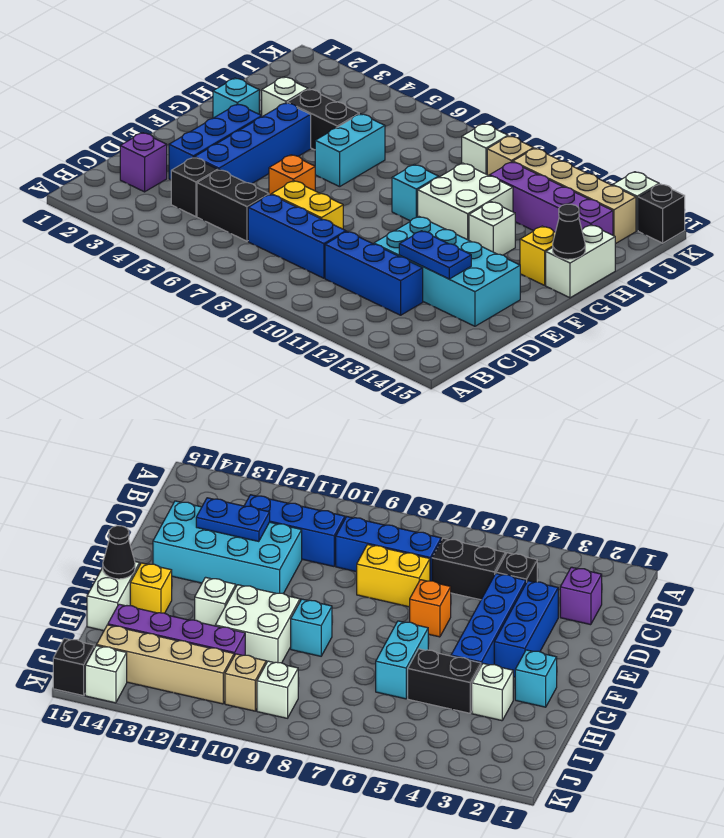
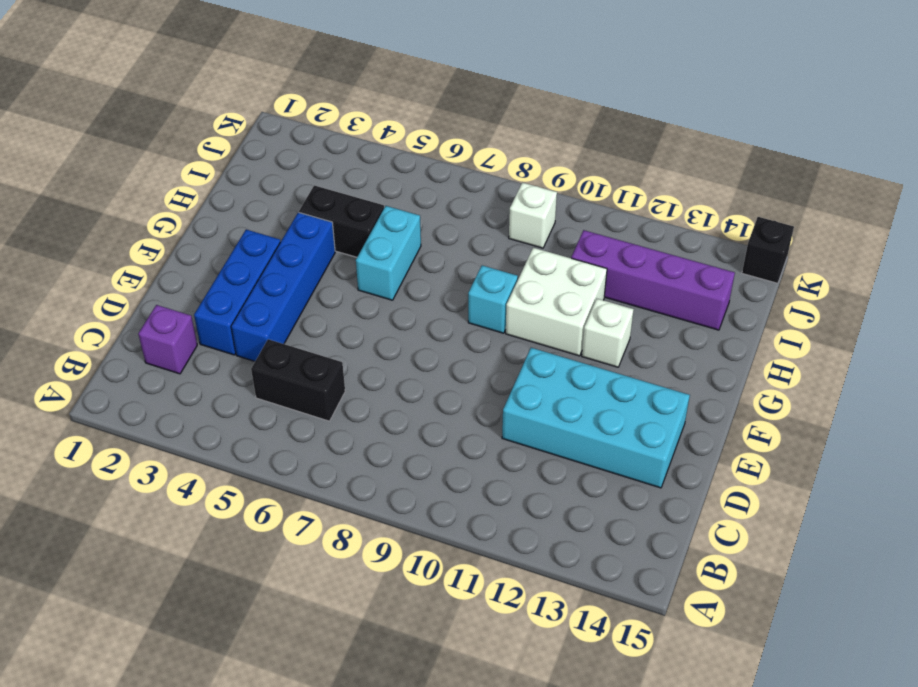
none -> black 1x1 brick [171,157,218,217]
none -> blue 1x3 brick [248,194,346,278]
none -> blue 1x3 brick [325,231,423,315]

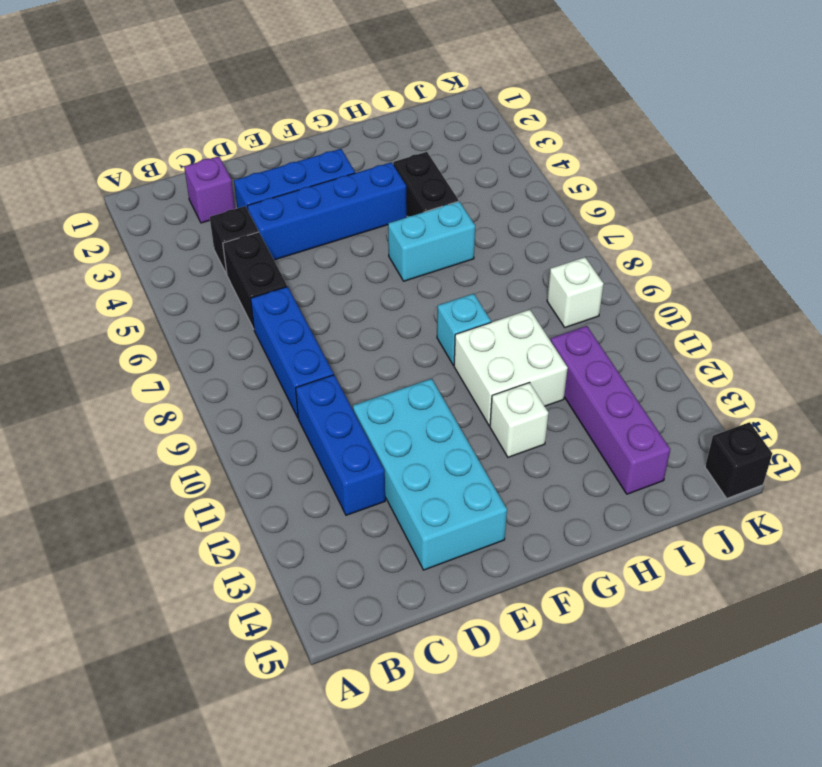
none -> yellow 1x2 brick [271,181,343,229]
none -> orange 1x1 brick [269,155,315,195]
none -> cyan 1x1 brick [213,78,259,118]

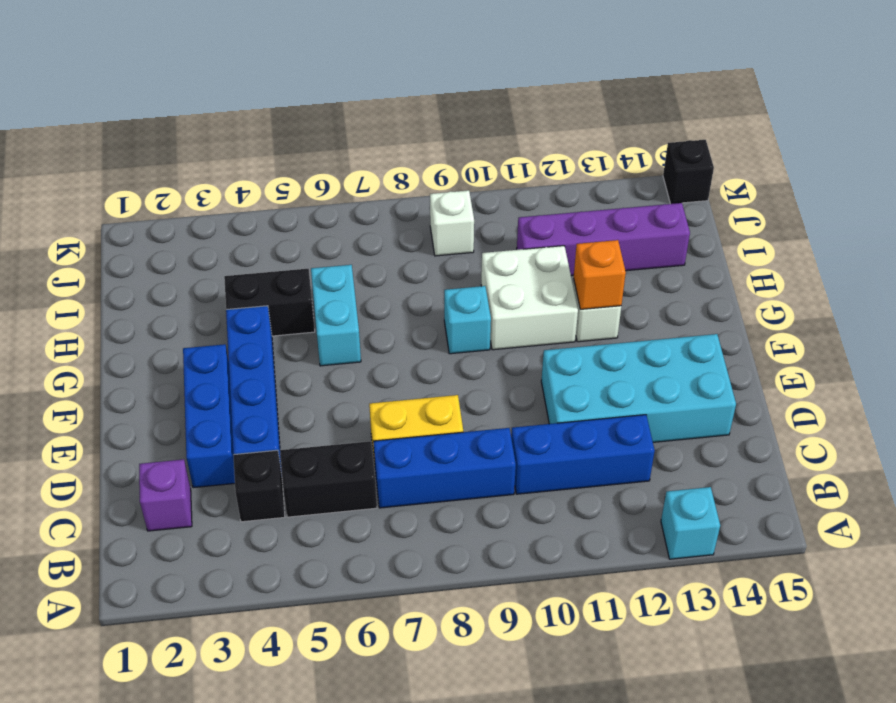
cyan 1x1 brick [661,487,720,559] -> cyan 1x1 brick moved to [213,78,259,118]
orange 1x1 brick [574,240,626,309] -> orange 1x1 brick moved to [269,155,315,195]
none -> yellow 1x1 brick [520,226,555,285]
none -> white 1x2 brick [546,225,615,298]
none -> white 1x1 brick [262,77,308,117]

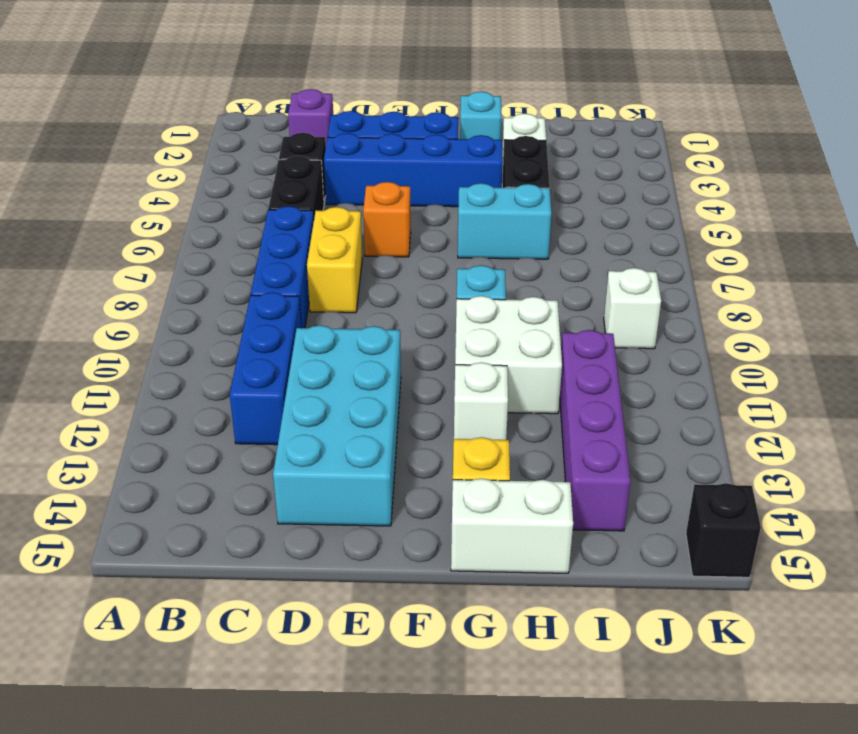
none -> tan 1x1 brick [487,136,534,176]
none -> tan 1x4 brick [513,148,636,244]
none -> white 1x1 brick [613,172,659,231]

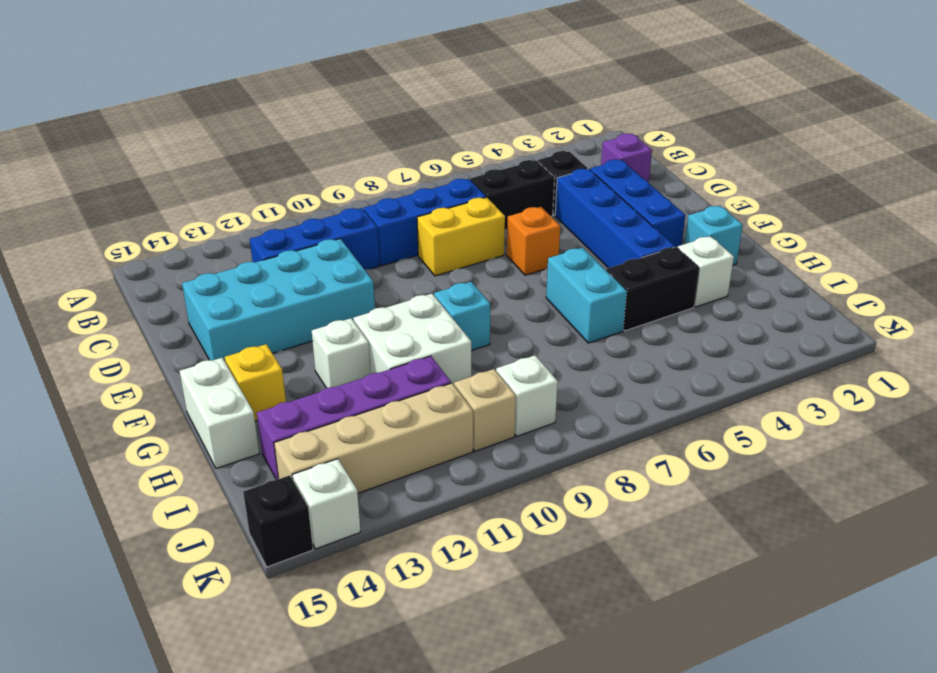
none -> blue 1x2 plate [399,231,471,279]
none -> black 1x1 cone [553,204,585,259]

